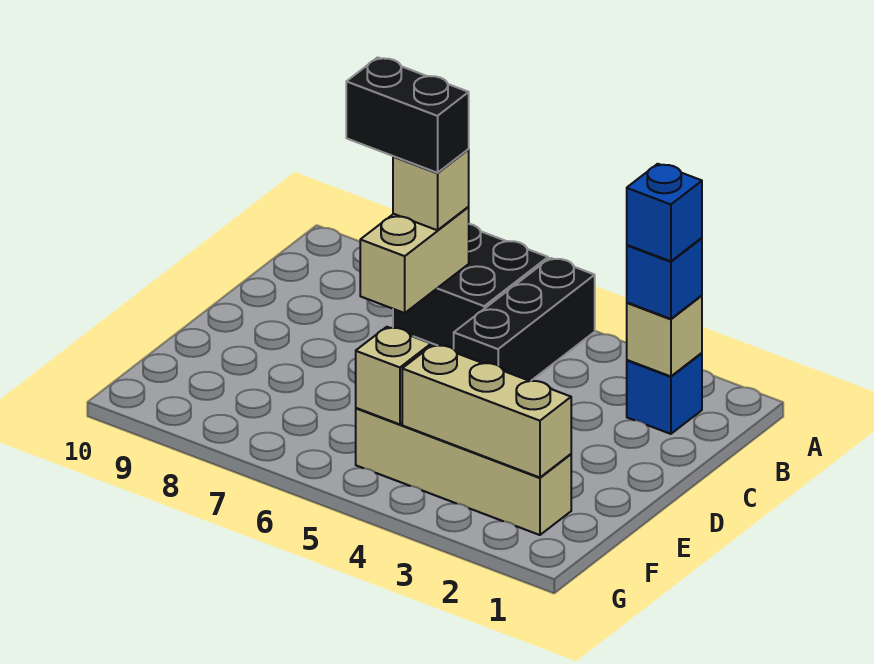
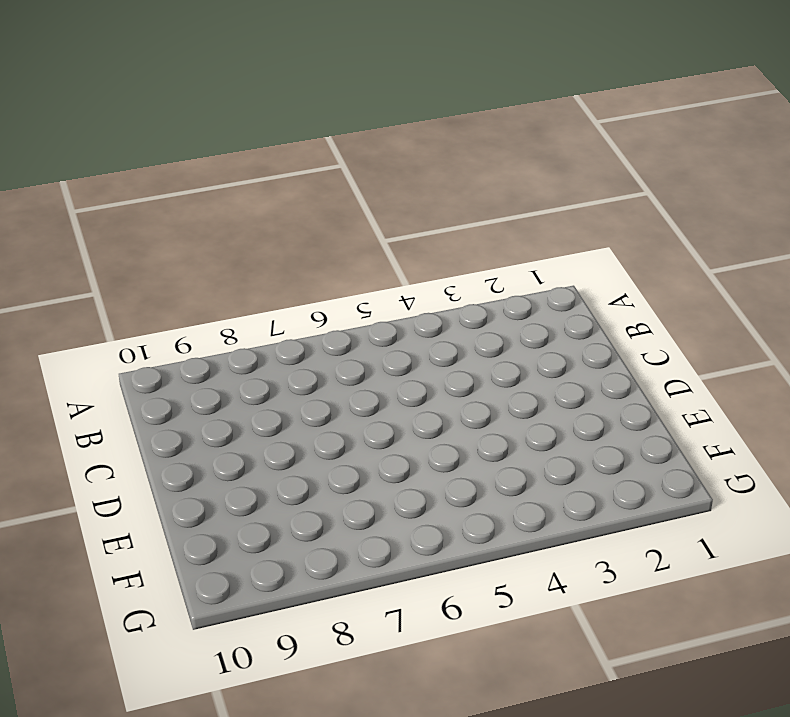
none -> black 1x3 brick [454,258,595,381]
none -> black 2x2 brick [393,224,548,349]
none -> blue 1x1 brick [627,353,702,434]

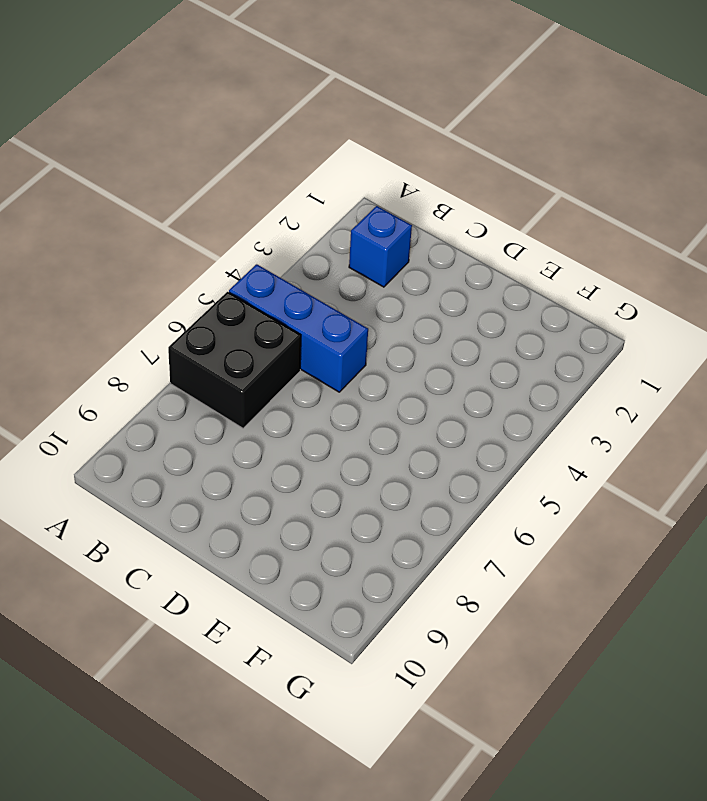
blue 1x3 brick [229,264,368,392] -> black 1x3 brick [454,258,595,381]
none -> tan 1x4 brick [356,408,571,535]
none -> tan 1x1 brick [627,296,702,376]
none -> tan 1x2 brick [360,207,469,313]

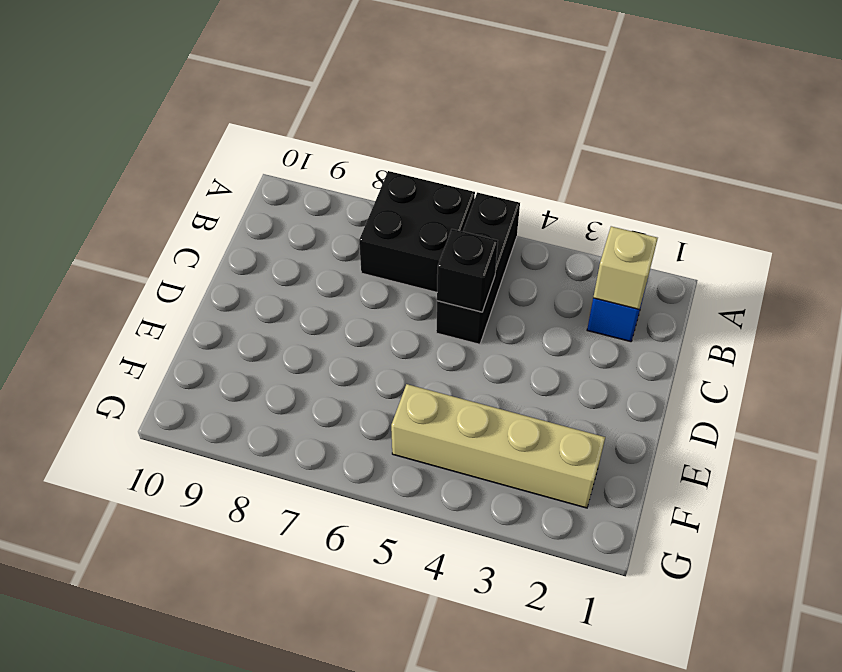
black 1x1 brick [437,229,498,312] -> none
none -> tan 1x2 brick [360,207,469,313]
none -> tan 1x3 brick [402,345,571,478]
none -> tan 1x1 brick [356,327,431,424]

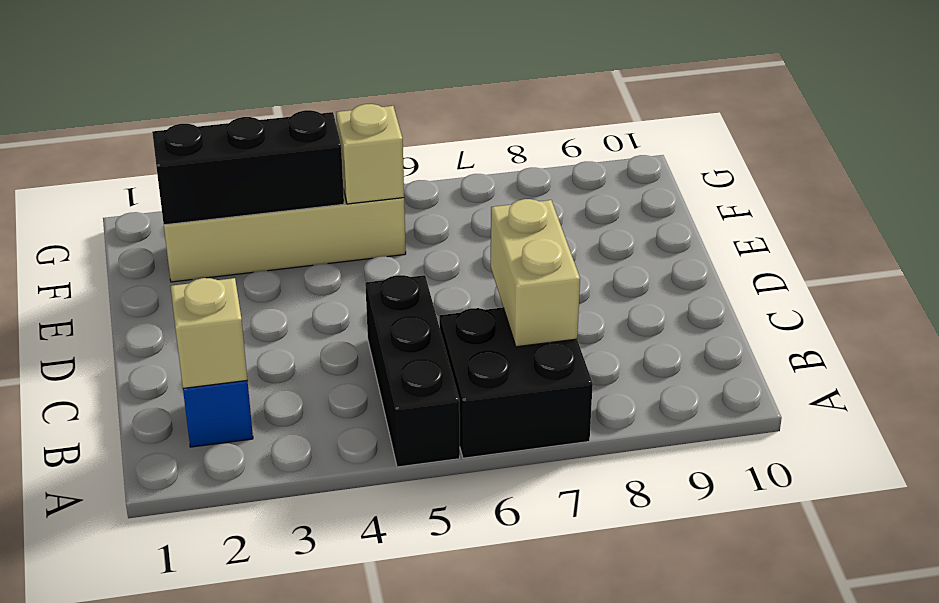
black 1x3 brick [152,110,344,225] -> tan 1x3 brick [402,345,571,478]
none -> blue 1x1 brick [627,238,702,319]
none -> tan 1x1 brick [393,150,469,230]
none -> blue 1x1 brick [627,164,702,261]

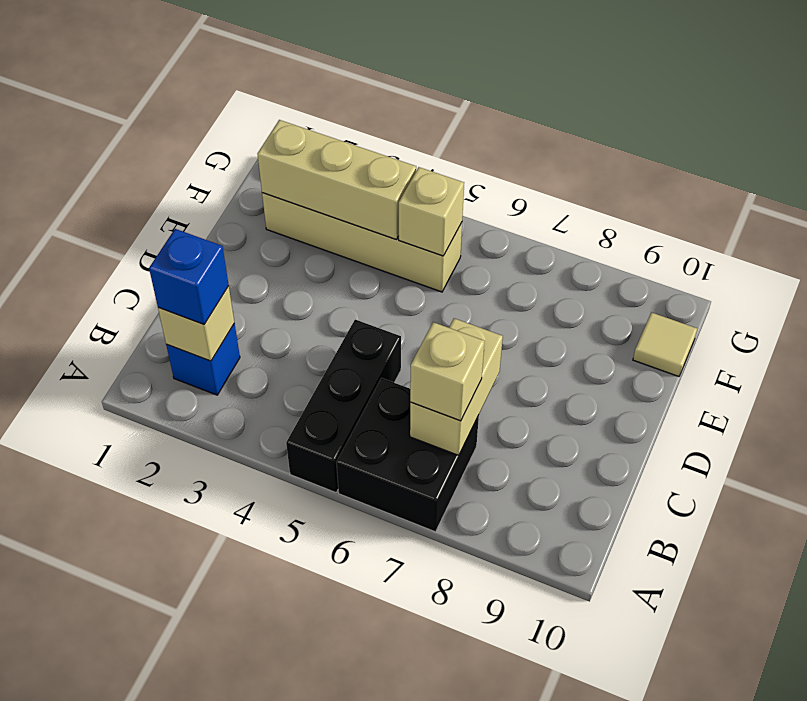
tan 1x1 tile [633,312,697,377] -> none
none -> blue 1x1 brick [627,164,702,261]
none -> black 1x2 brick [346,57,469,173]

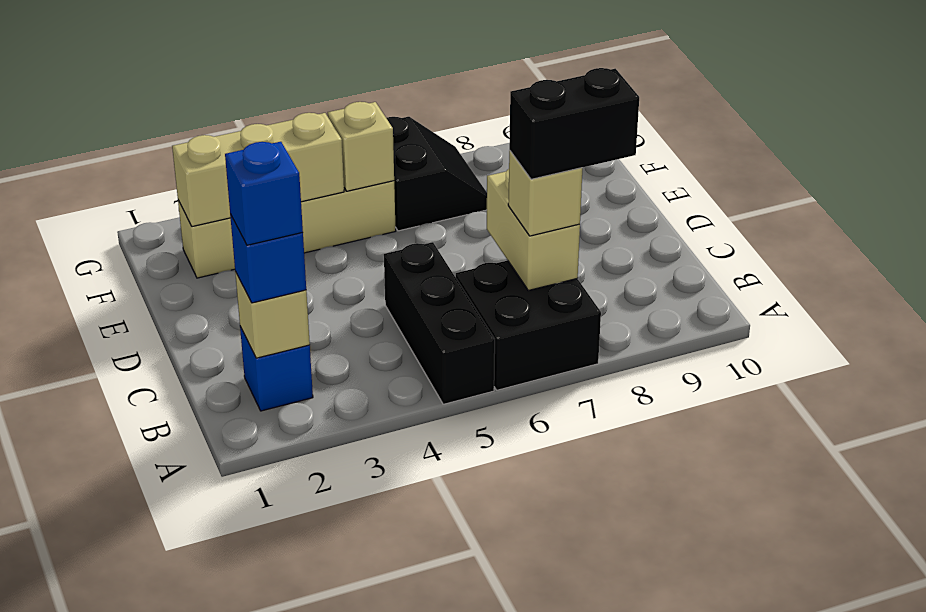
black 2x2 slope [387,117,487,231] -> none

